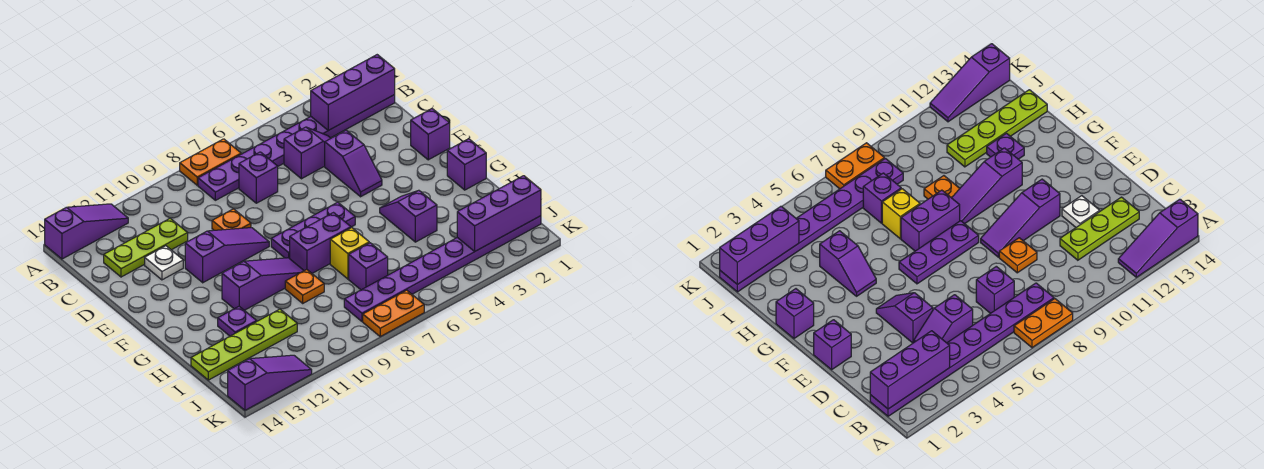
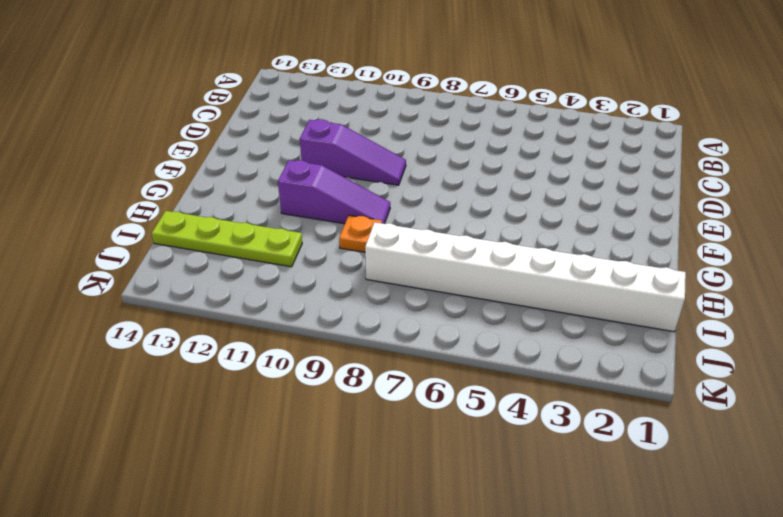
white 1x8 brick [365,223,686,332] -> purple 1x1 brick [349,243,388,290]
none -> orange 1x2 plate [180,139,241,185]
none -> purple 1x3 slope [45,204,128,259]
none -> purple 1x8 plate [198,95,395,200]

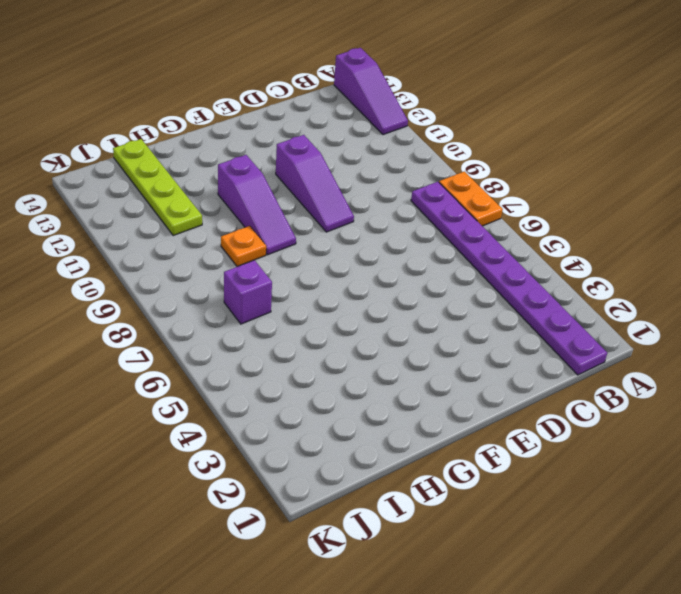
none -> purple 1x2 slope [284,127,331,179]
none -> purple 1x1 brick [239,152,278,203]
none -> lime 1x3 plate [104,218,188,277]

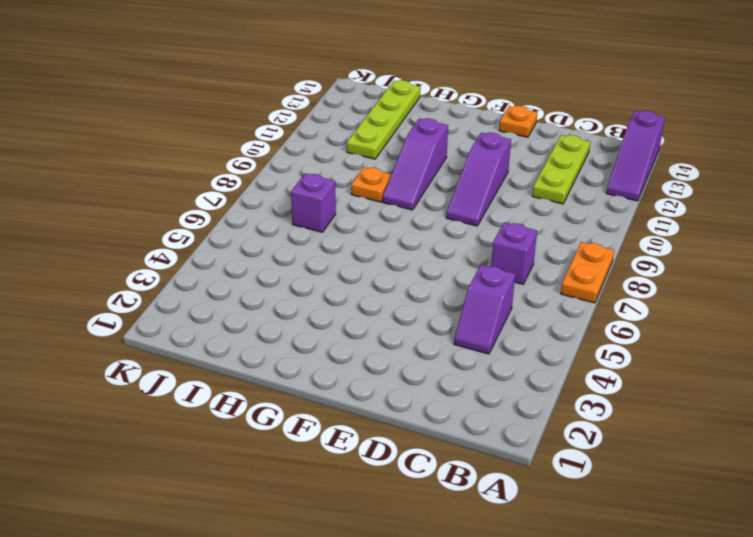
orange 1x1 plate [499,106,537,137] -> orange 1x1 plate moved to [212,209,251,230]
none -> purple 1x8 plate [198,95,395,200]
none -> purple 1x2 slope [325,130,382,197]
none -> white 1x1 plate [145,246,183,280]

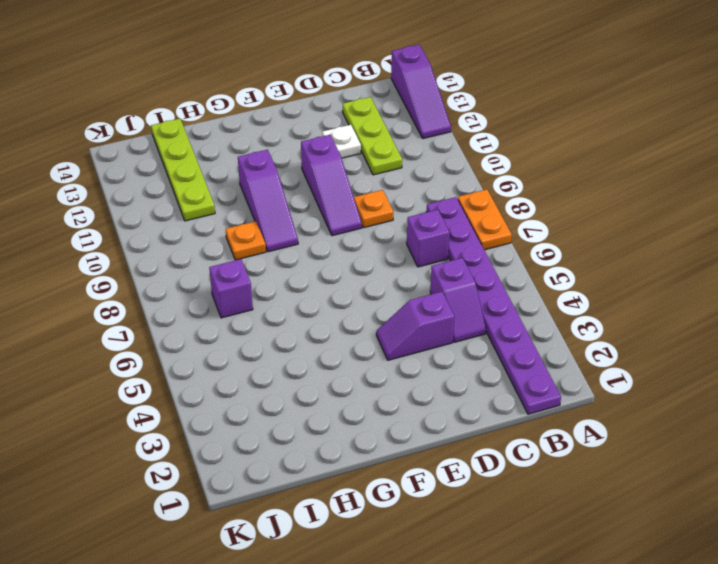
none -> purple 1x1 brick [411,109,450,160]
none -> purple 1x3 plate [271,202,355,259]
none -> purple 1x1 brick [447,139,486,190]

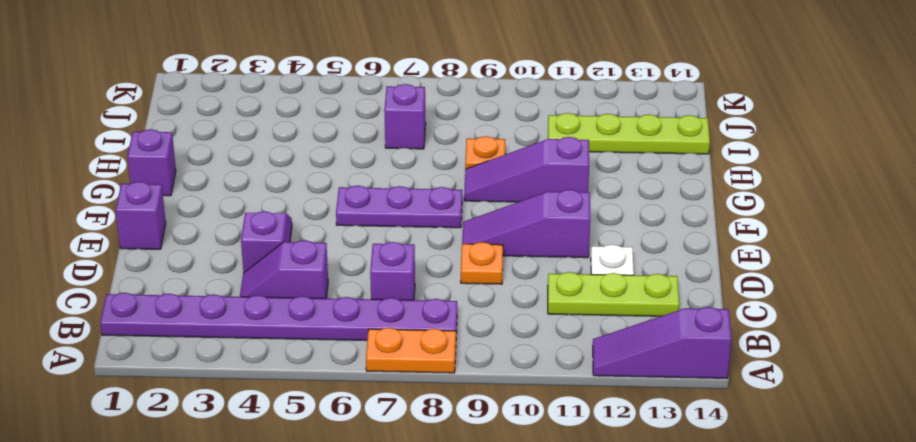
none -> purple 1x2 slope [380,190,437,242]
none -> purple 1x2 brick [290,213,351,273]
none -> yellow 1x1 brick [330,228,369,279]

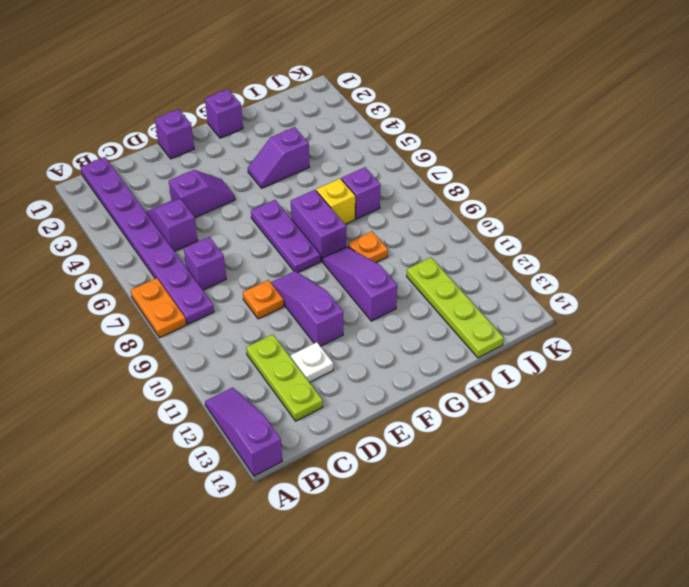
none -> purple 1x1 plate [218,306,257,336]
none -> purple 1x8 plate [344,216,541,321]
none -> orange 1x2 plate [363,290,424,337]

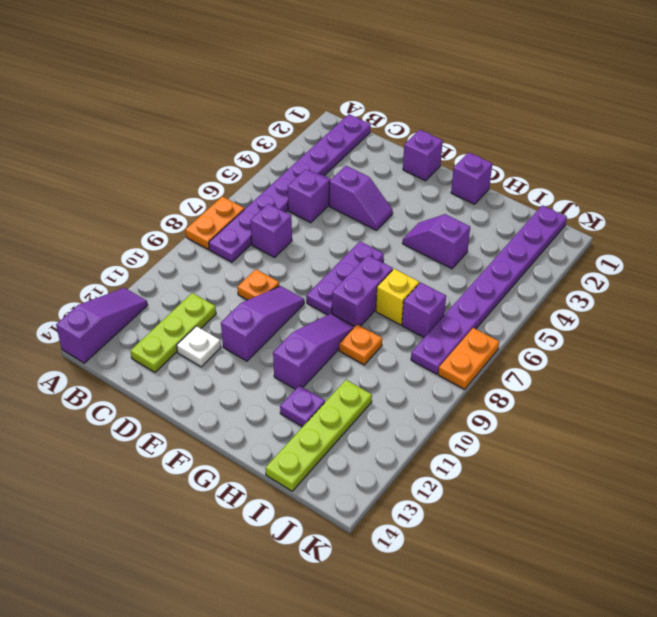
none -> purple 1x3 slope [228,355,312,410]
none -> purple 1x3 brick [311,55,395,130]
none -> purple 1x3 brick [457,176,541,252]

